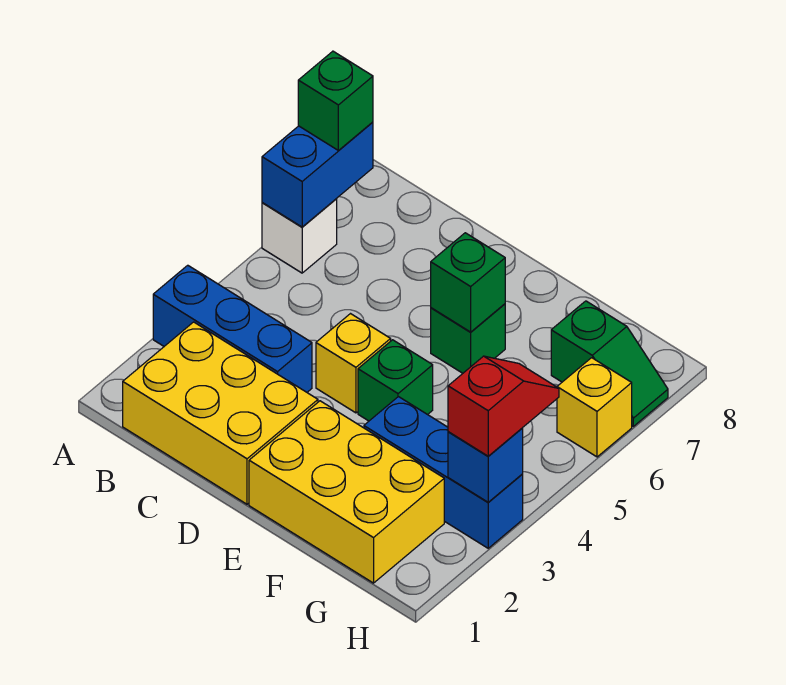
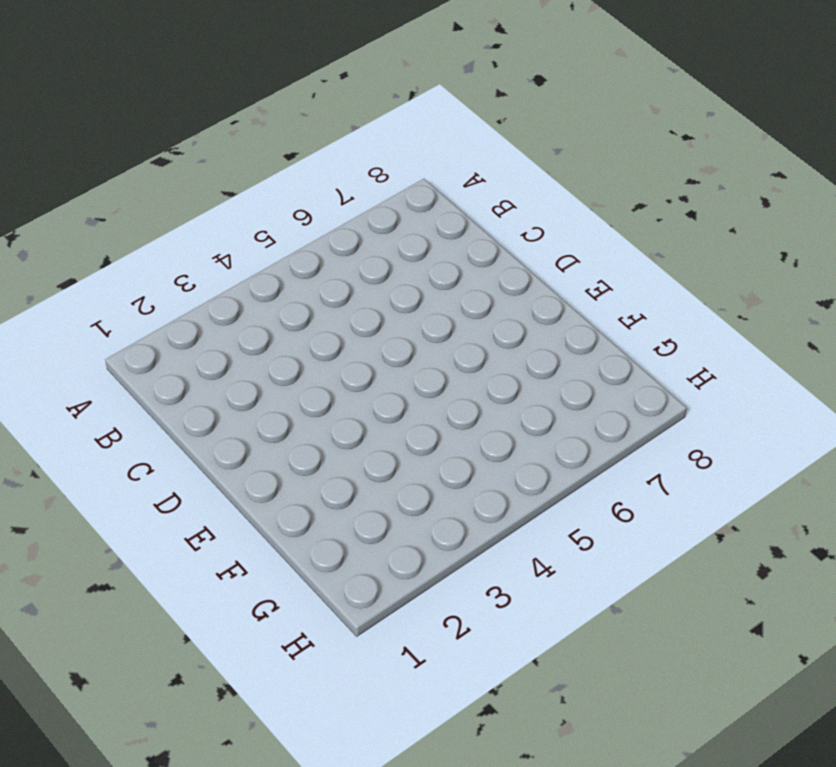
none -> blue 1x3 brick [153,265,312,392]
none -> white 1x1 brick [262,199,337,273]
none -> yellow 2x3 brick [123,322,318,504]

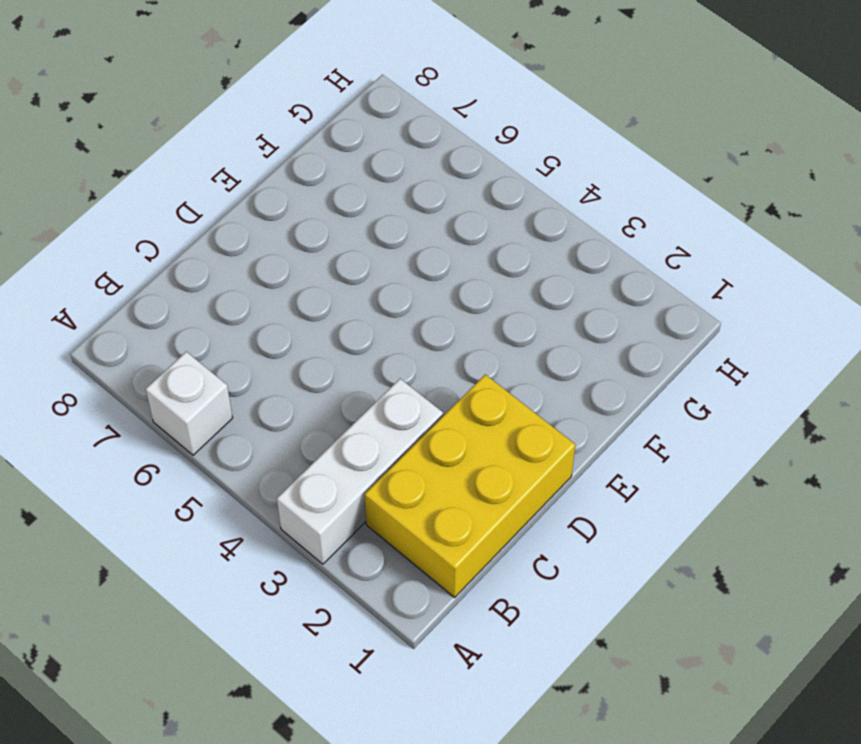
white 1x3 brick [277,379,443,564] -> blue 1x3 brick [153,265,312,392]
none -> yellow 1x1 brick [316,314,391,413]
none -> yellow 2x3 brick [249,401,444,583]
none -> green 1x1 brick [358,340,433,421]

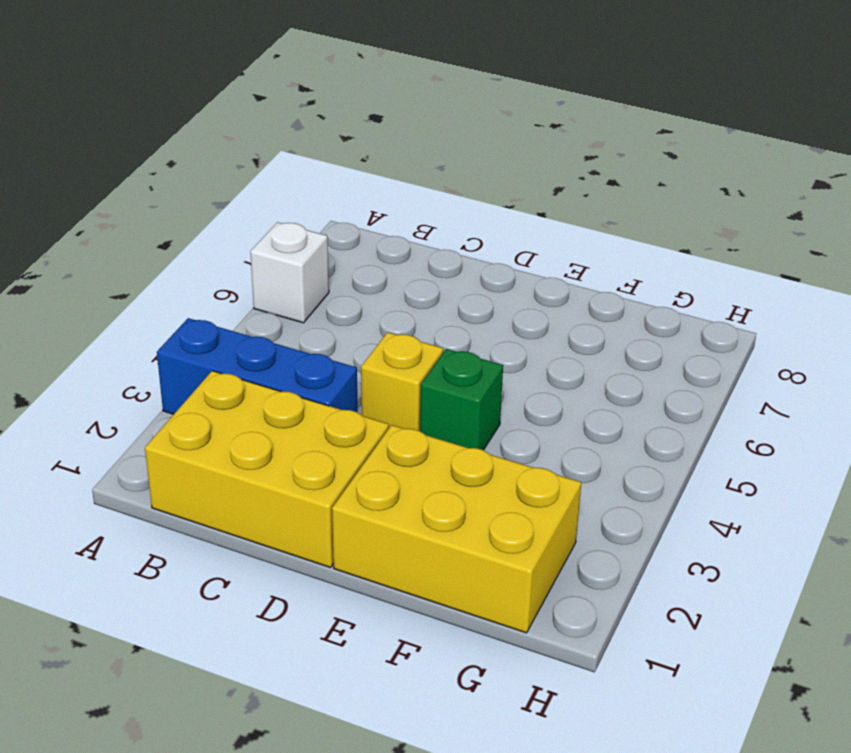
none -> green 1x1 brick [431,304,505,373]
none -> blue 1x3 brick [364,397,523,548]
none -> green 1x2 slope [551,301,668,426]

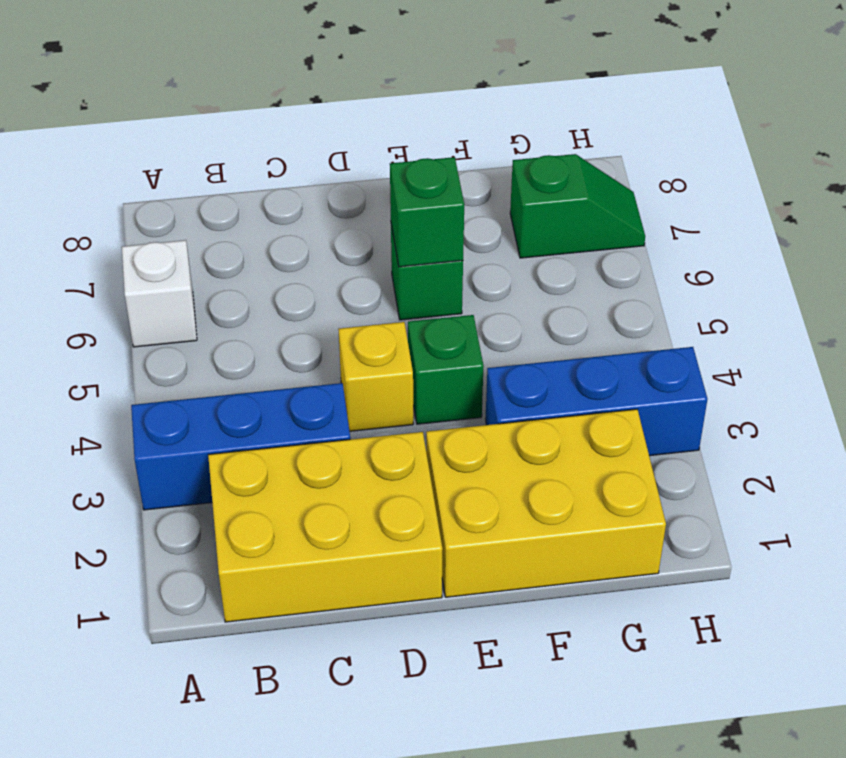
none -> yellow 1x1 brick [557,358,632,457]
none -> blue 1x2 brick [262,122,373,227]
none -> blue 1x1 brick [448,428,523,502]

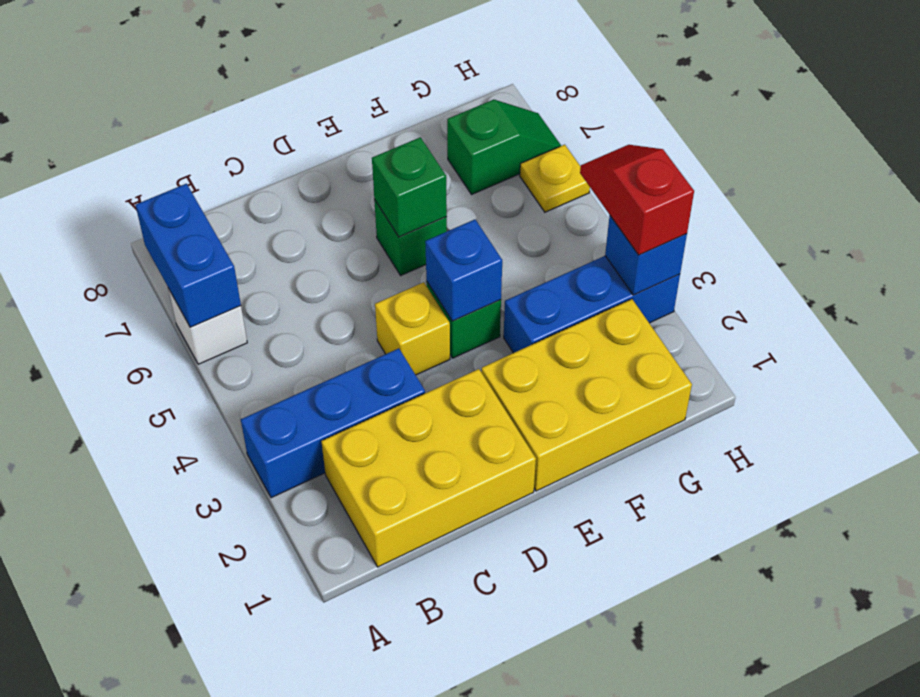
blue 1x1 brick [425,220,502,321] -> none
yellow 1x1 plate [520,145,590,212] -> yellow 1x1 brick [557,358,632,457]
none -> green 1x1 brick [298,51,373,150]

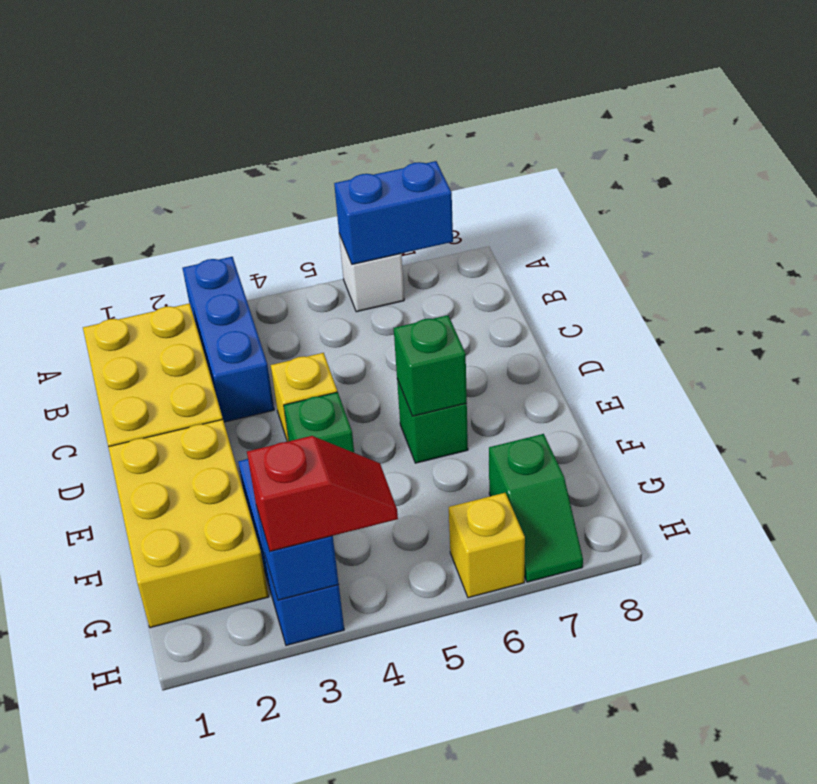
none -> green 1x1 brick [298,51,373,150]

